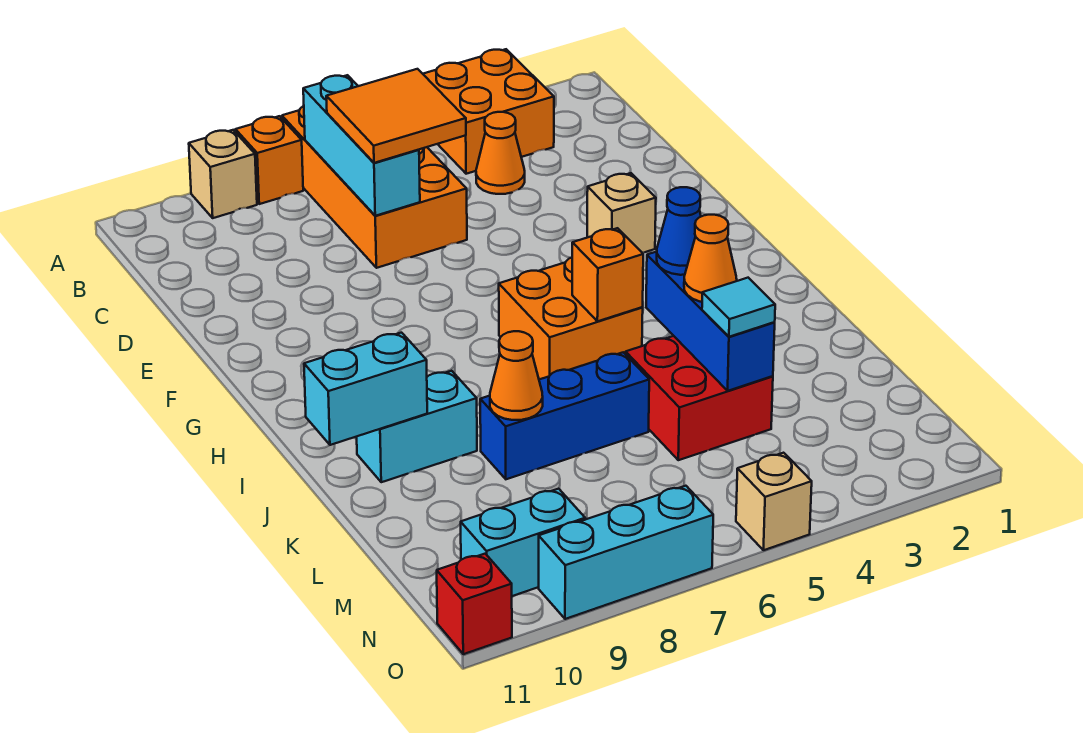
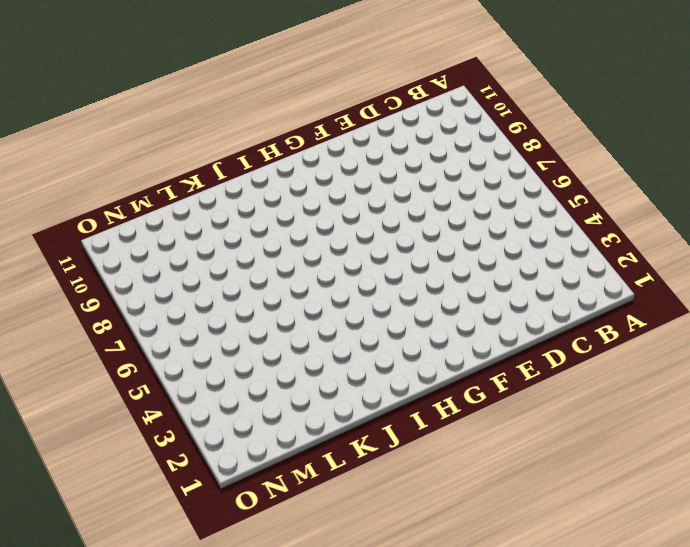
none -> orange 2x2 brick [423,49,554,174]
none -> orange 2x4 brick [282,106,467,268]
none -> orange 1x1 brick [236,116,303,204]

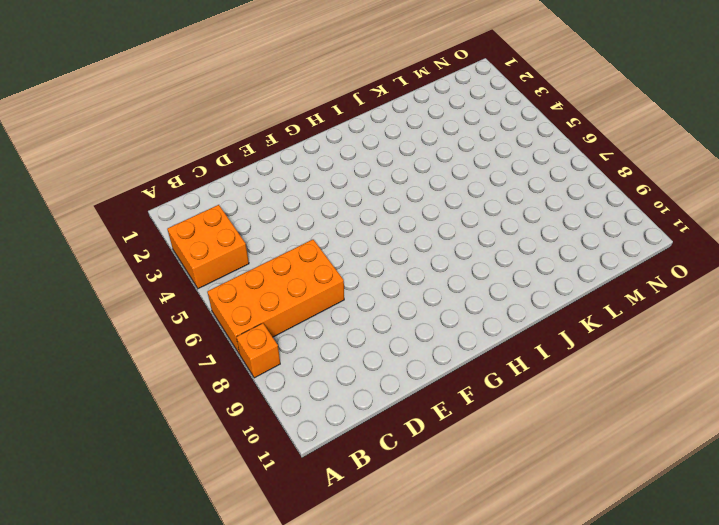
none -> tan 1x1 brick [189,130,257,218]
none -> orange 1x1 cone [476,112,525,194]
none -> tan 1x1 brick [587,173,656,253]

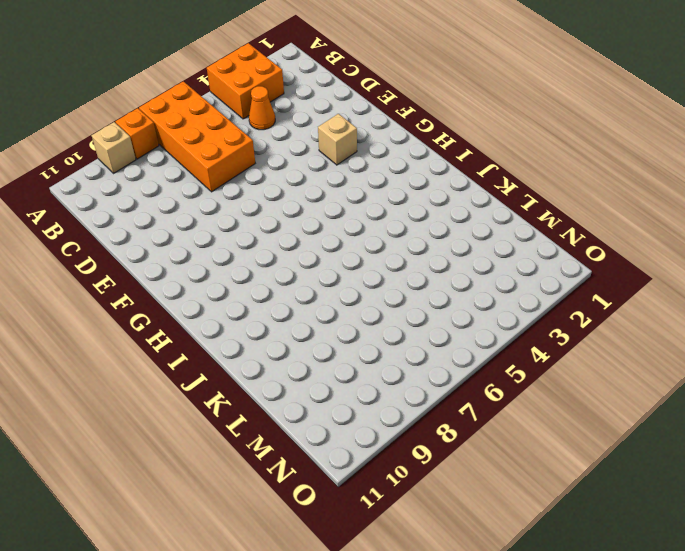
none -> orange 2x2 brick [499,258,643,379]
none -> cyan 1x2 brick [357,371,477,482]
none -> red 2x2 brick [626,336,773,460]

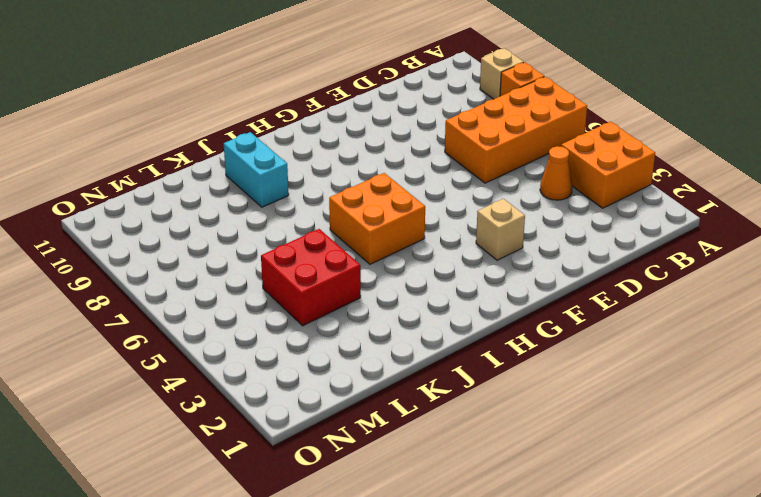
none -> blue 1x3 brick [480,352,649,479]
none -> cyan 1x2 brick [461,489,585,596]
none -> tan 1x1 brick [736,453,812,550]

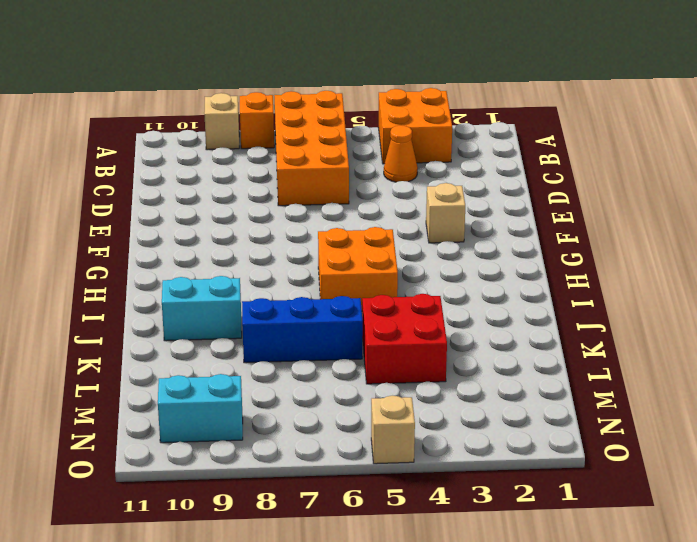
none -> cyan 1x3 brick [539,486,713,619]
none -> red 1x1 brick [437,554,512,654]
none -> cyan 1x3 brick [303,75,420,216]

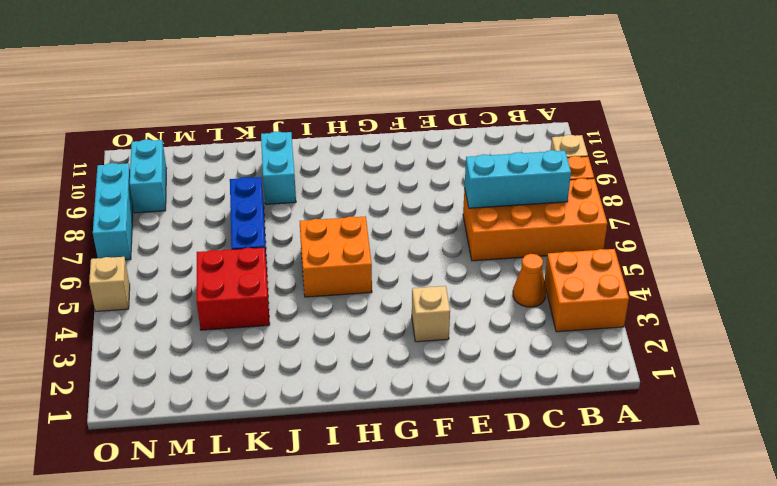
none -> red 1x1 brick [437,554,512,654]
none -> orange 1x1 brick [572,228,643,321]
none -> blue 1x3 brick [646,252,775,391]

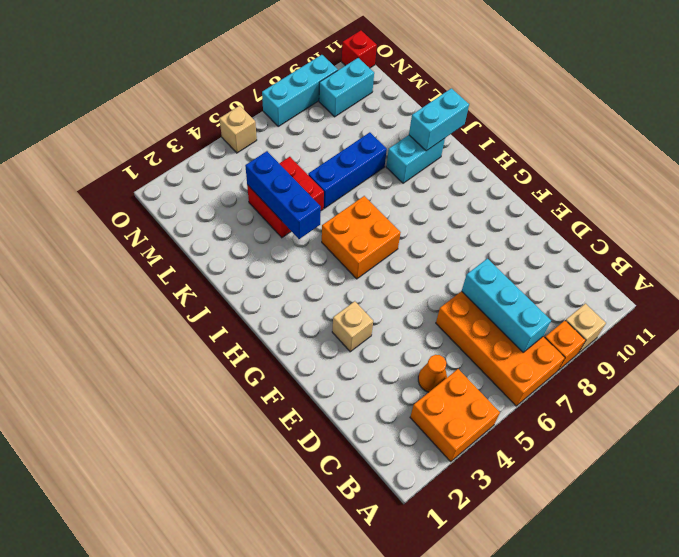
none -> orange 1x1 brick [572,228,643,321]
none -> orange 1x1 cone [490,331,543,420]
none -> orange 2x2 tile [326,69,466,163]

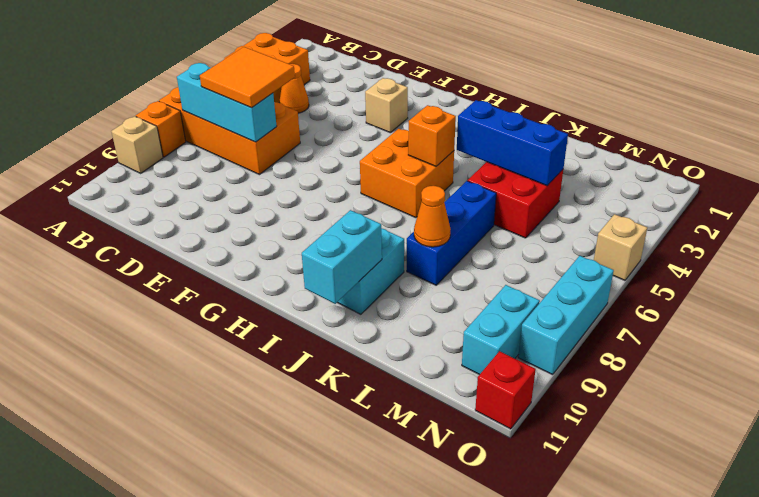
none -> blue 1x1 cone [657,187,701,275]
none -> orange 1x1 cone [684,215,737,302]
none -> cyan 1x1 tile [702,278,775,337]

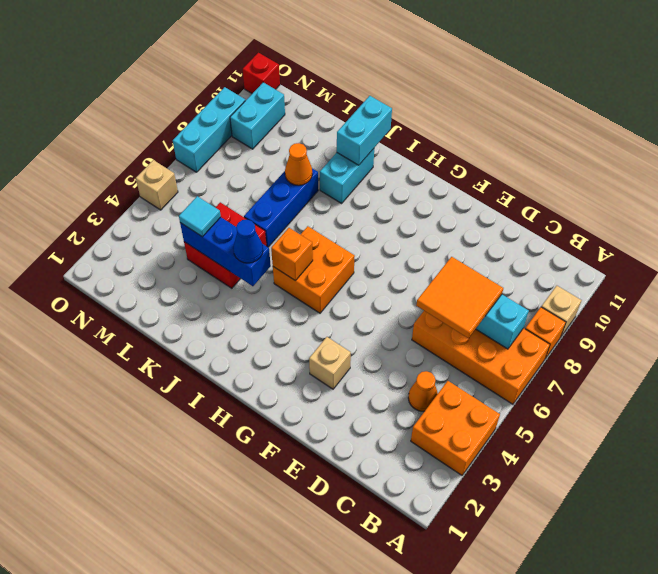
none -> orange 1x1 cone [684,215,737,302]

